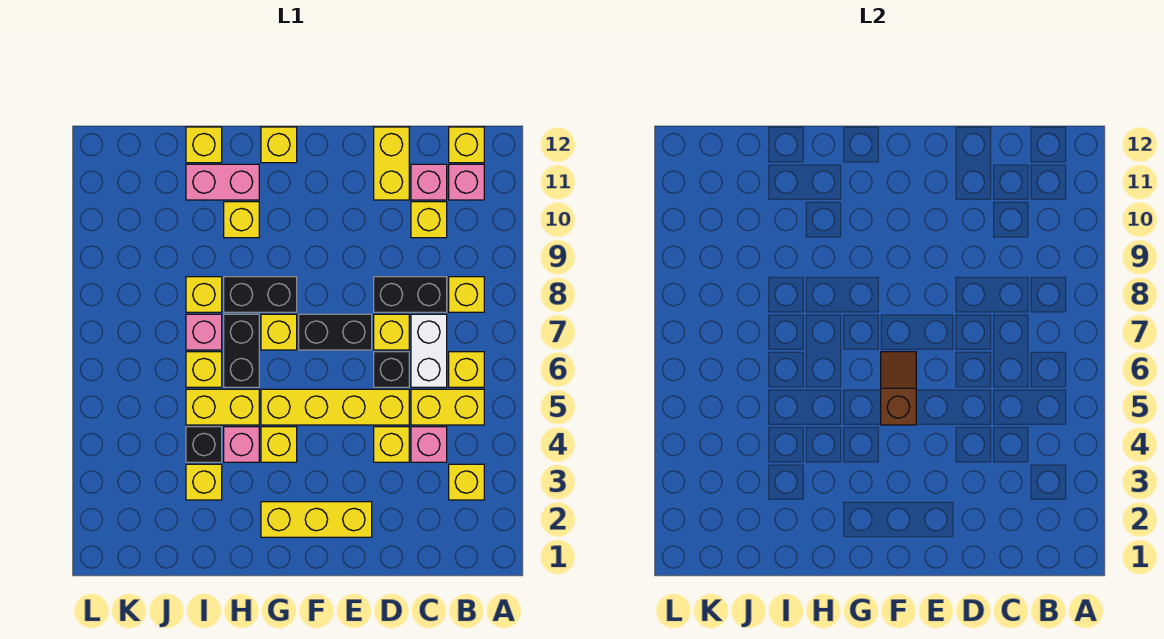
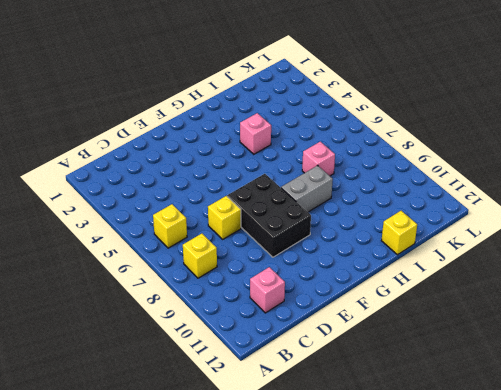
black 2x3 brick [227,174,311,257] -> black 1x2 brick [299,314,372,350]
grey 1x2 brick [281,165,333,212] -> black 1x2 brick [224,277,297,312]
none -> yellow 1x1 brick [449,464,484,500]
none -> yellow 1x2 brick [411,389,484,425]
none -> pink 1x1 brick [449,164,484,200]
none -> yellow 1x1 brick [449,127,484,163]

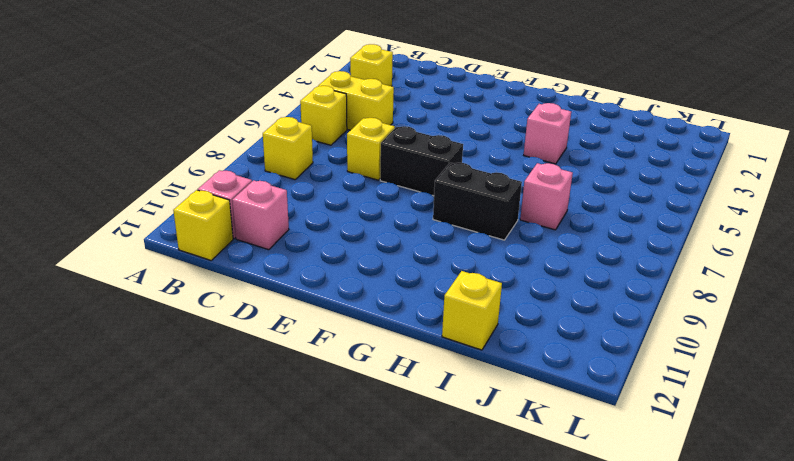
none -> pink 1x1 brick [411,427,447,462]
none -> white 1x2 brick [411,314,447,387]
none -> black 1x2 brick [374,277,447,312]
none -> yellow 1x1 brick [411,202,447,238]

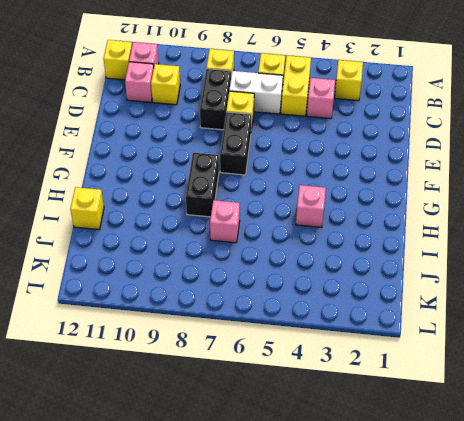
none -> yellow 1x1 brick [374,427,409,462]
none -> yellow 1x4 brick [261,389,409,425]
none -> black 1x1 brick [374,352,409,387]
none -> yellow 1x2 brick [374,127,409,200]

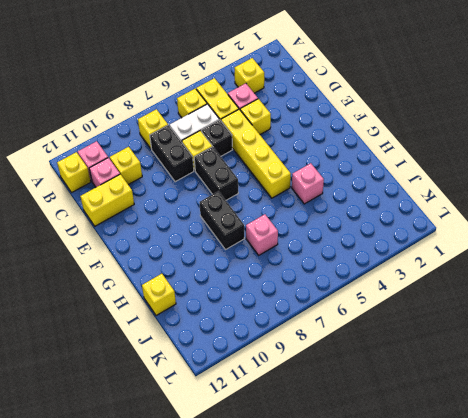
none -> yellow 1x3 brick [261,502,372,537]
none -> yellow 1x1 brick [261,427,297,462]
none -> yellow 1x1 brick [261,314,297,350]
none -> yellow 1x1 brick [261,127,297,163]

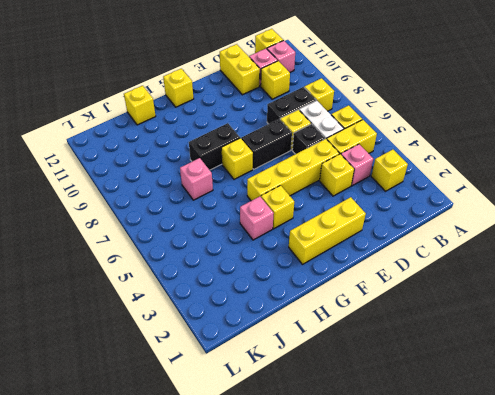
none -> yellow 1x2 brick [186,389,259,425]
none -> black 1x2 brick [224,314,259,387]
none -> yellow 1x1 brick [224,202,259,238]
none -> pink 1x2 brick [186,164,259,200]

